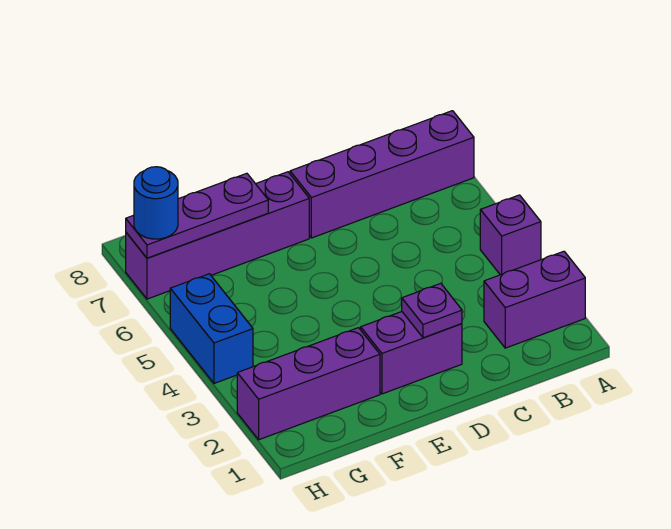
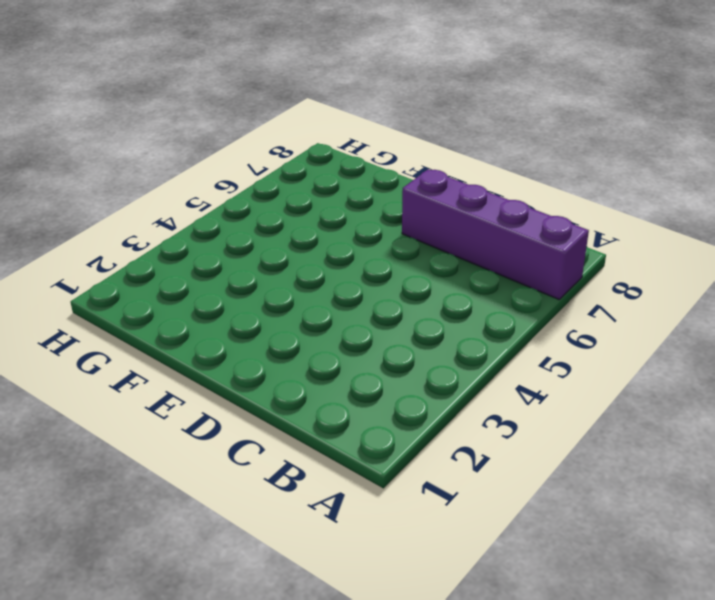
none -> purple 1x2 brick [484,251,585,348]
none -> purple 1x1 brick [480,195,541,275]

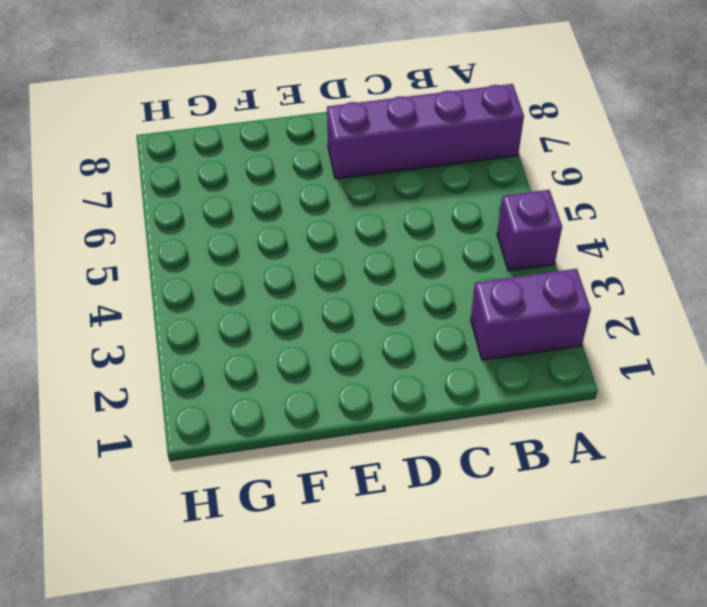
none -> purple 1x2 brick [361,312,462,394]
none -> purple 1x4 brick [126,172,309,299]

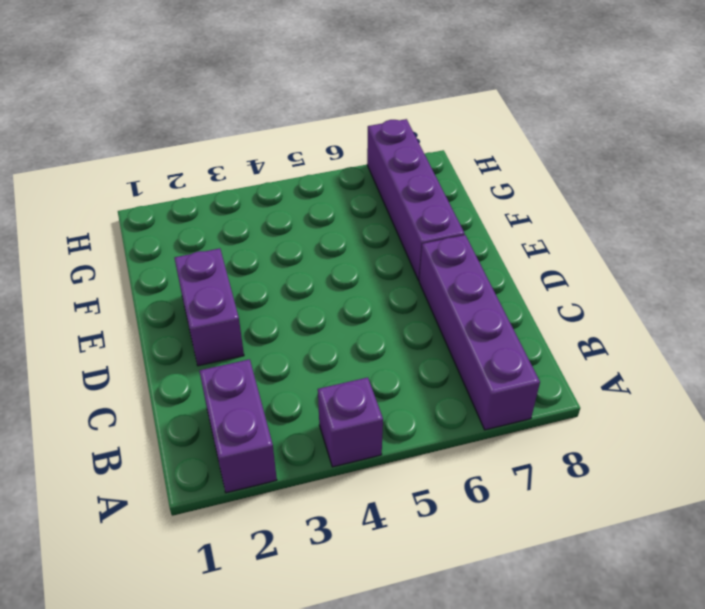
none -> purple 1x3 brick [237,328,380,440]
none -> blue 1x2 brick [170,274,253,383]

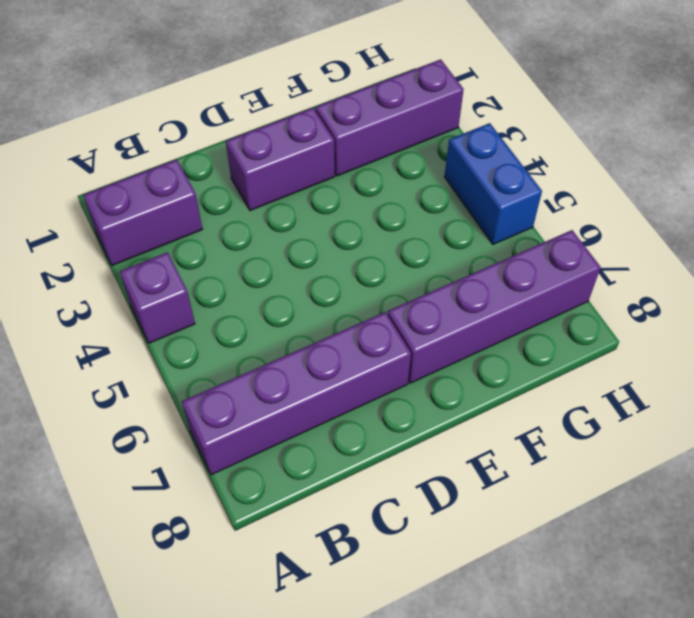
none -> purple 1x1 plate [402,283,462,338]
none -> purple 1x3 plate [126,173,268,258]

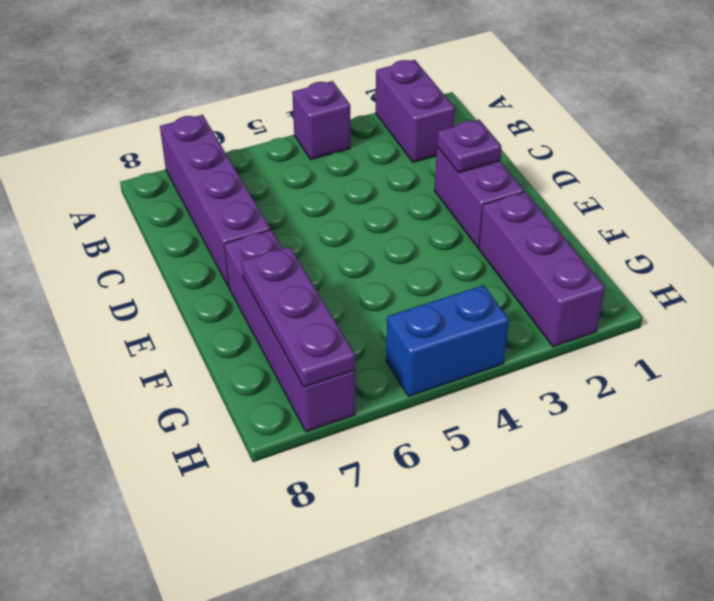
none -> blue 1x1 round brick [134,167,178,239]

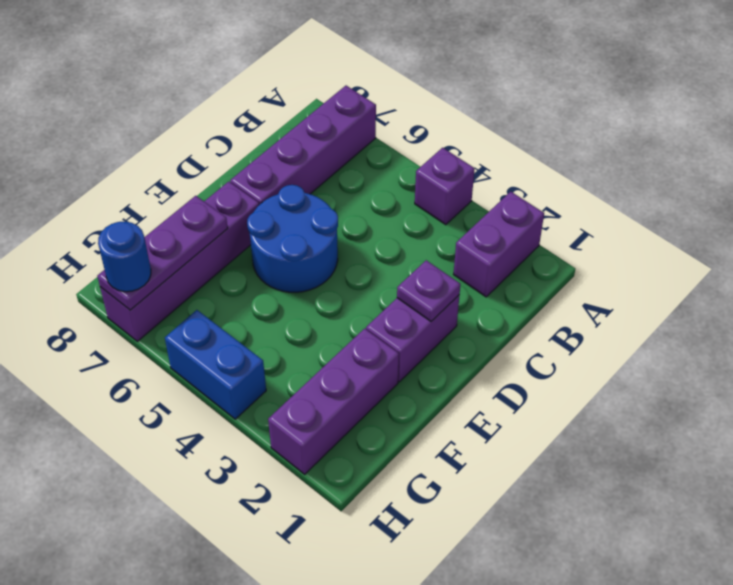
blue 2x2 round brick [247,185,338,292] -> none

